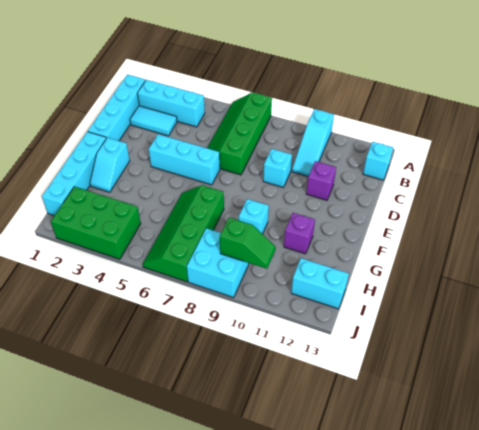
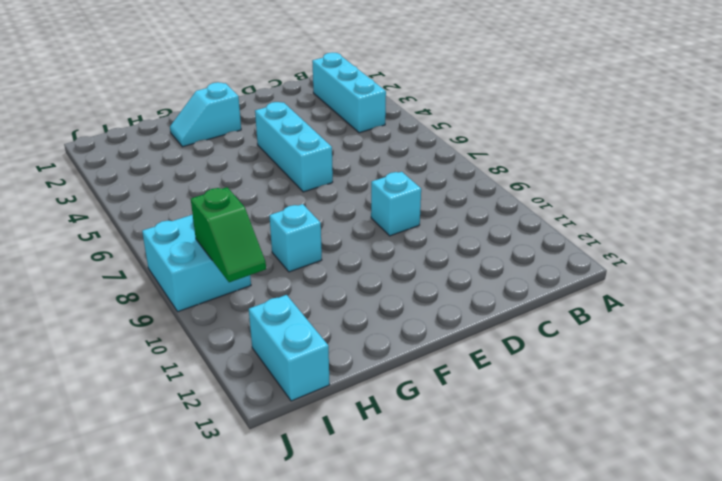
none -> green 2x4 slope [208,92,272,175]
none -> cyan 1x3 slope [292,109,334,176]
none -> cyan 1x4 brick [88,74,145,141]

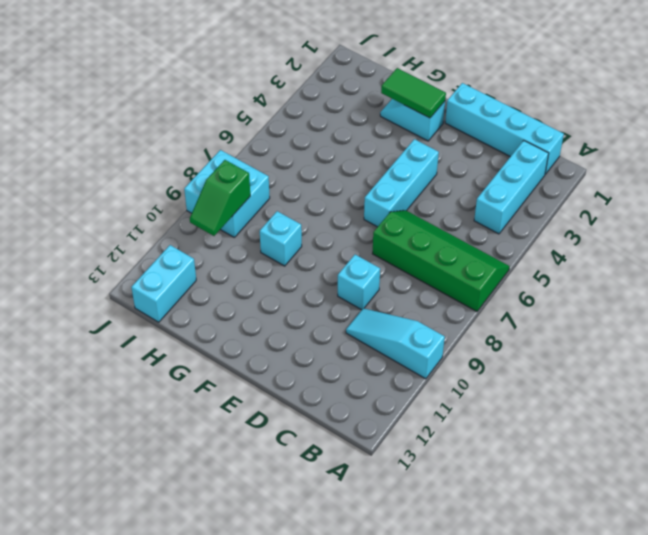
green 1x2 tile [381,68,446,118] -> none
none -> cyan 1x1 brick [363,142,393,180]
none -> cyan 1x2 tile [130,106,177,136]
none -> purple 1x1 brick [306,161,336,200]

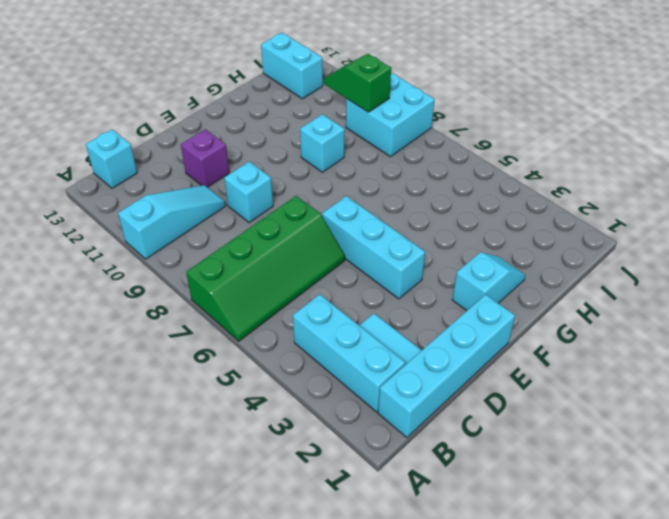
none -> cyan 1x4 brick [42,132,106,216]
none -> green 2x4 slope [143,185,224,282]
none -> purple 1x1 brick [284,213,315,254]

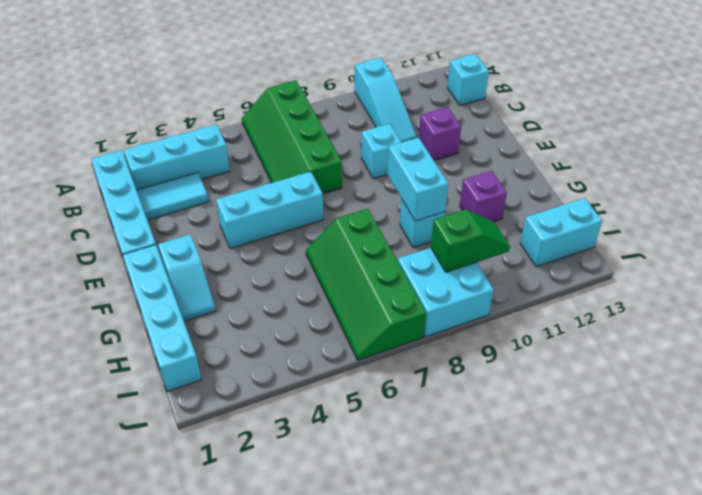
cyan 1x2 brick [388,138,448,221] -> none
none -> green 2x3 brick [51,187,141,259]

